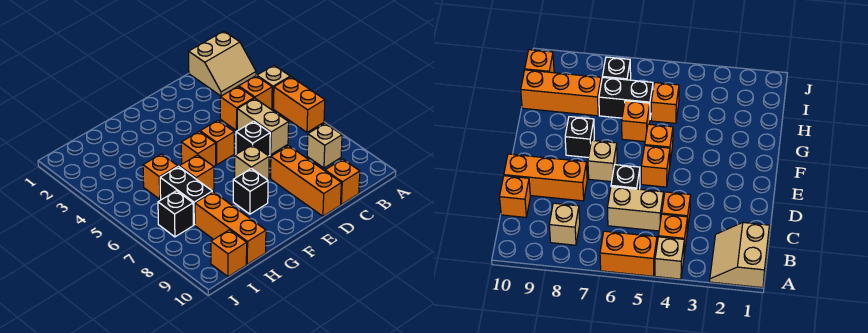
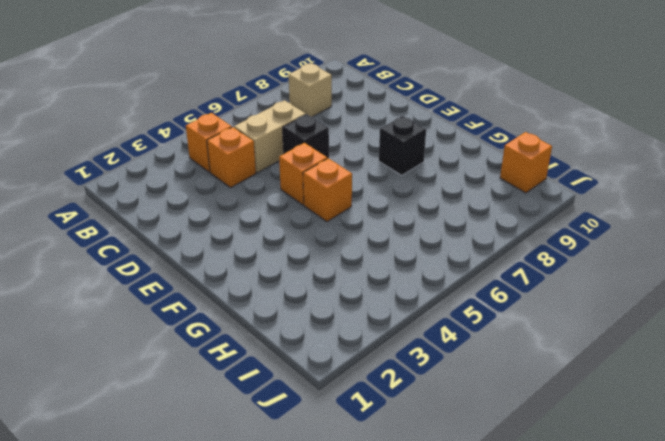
none -> tan 2x2 slope [189,31,256,96]
none -> tan 1x1 brick [257,65,290,109]
none -> orange 1x2 brick [274,77,325,132]

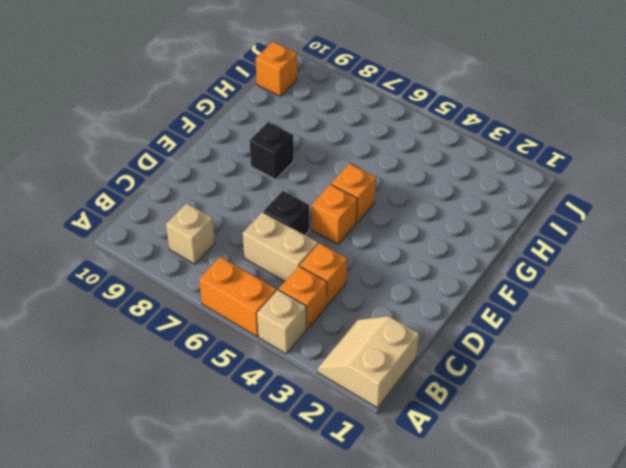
none -> orange 1x1 brick [325,159,360,204]
none -> orange 1x3 brick [271,146,341,216]
none -> tan 1x1 brick [235,145,269,180]

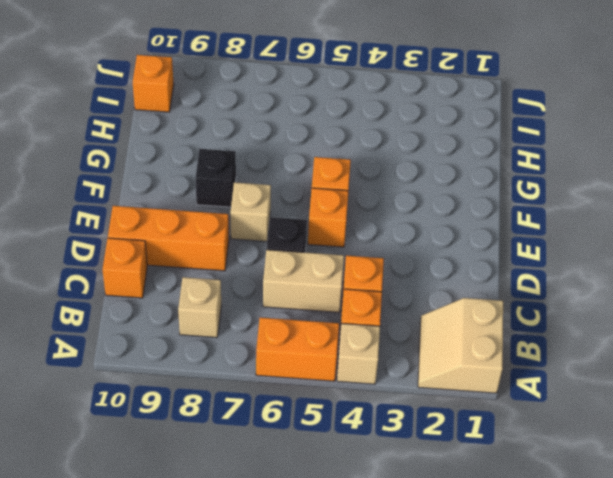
none -> orange 1x1 brick [179,155,214,190]
none -> orange 1x1 brick [143,154,178,199]
none -> black 1x2 brick [160,167,212,225]

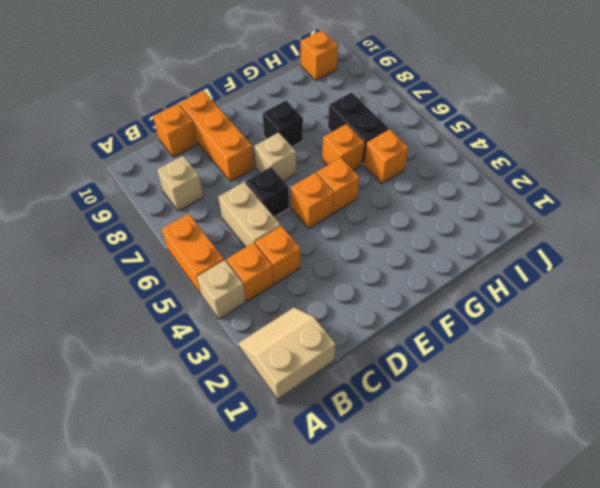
none -> orange 1x3 brick [195,192,266,264]
none -> black 1x1 brick [158,191,193,237]

